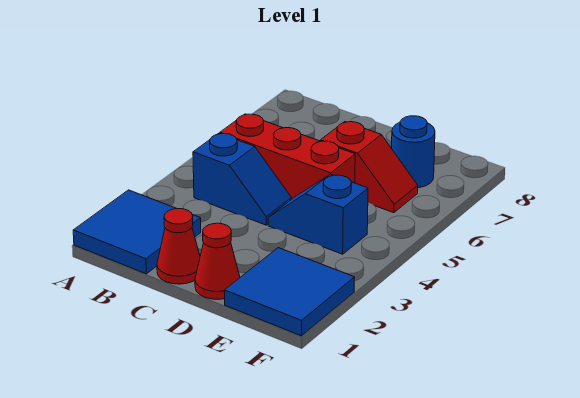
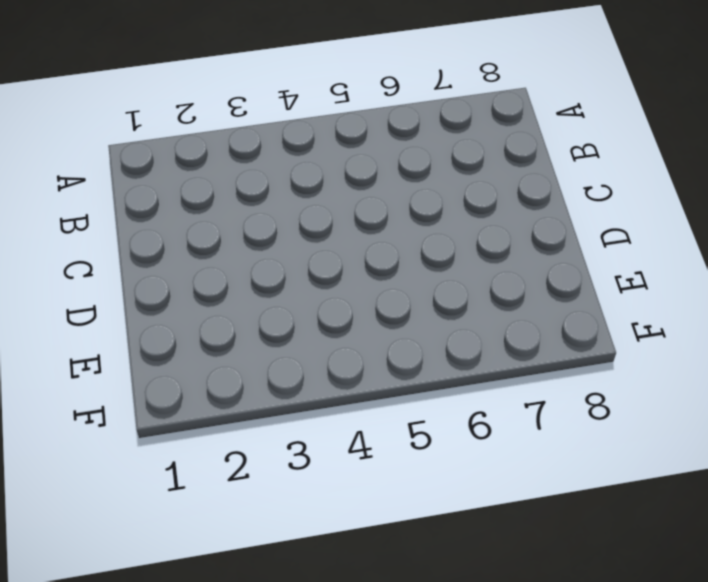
none -> blue 2x2 tile [73,190,201,274]
none -> blue 1x2 slope [193,133,291,225]

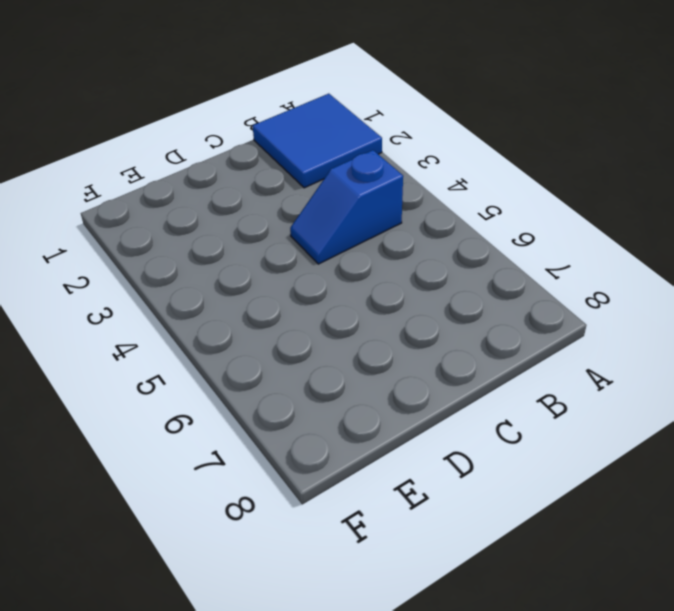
none -> red 1x3 brick [220,114,355,199]
none -> red 1x1 cone [157,209,200,284]

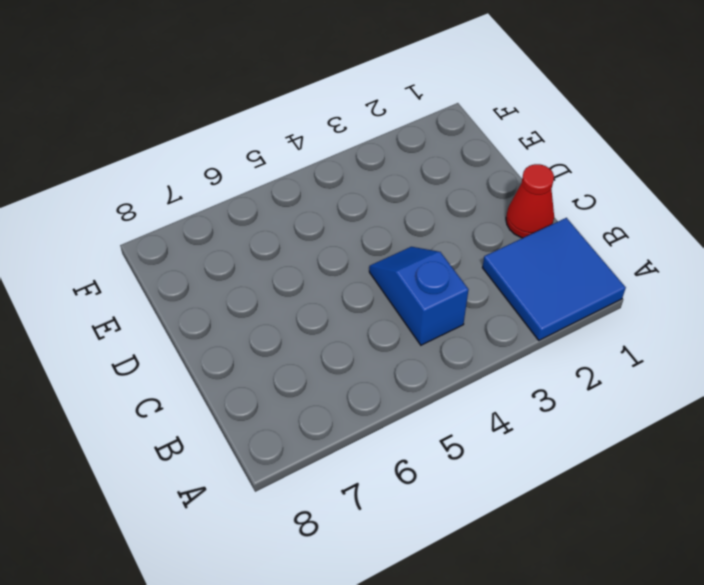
none -> red 1x3 brick [220,114,355,199]
none -> red 1x1 cone [195,223,240,300]

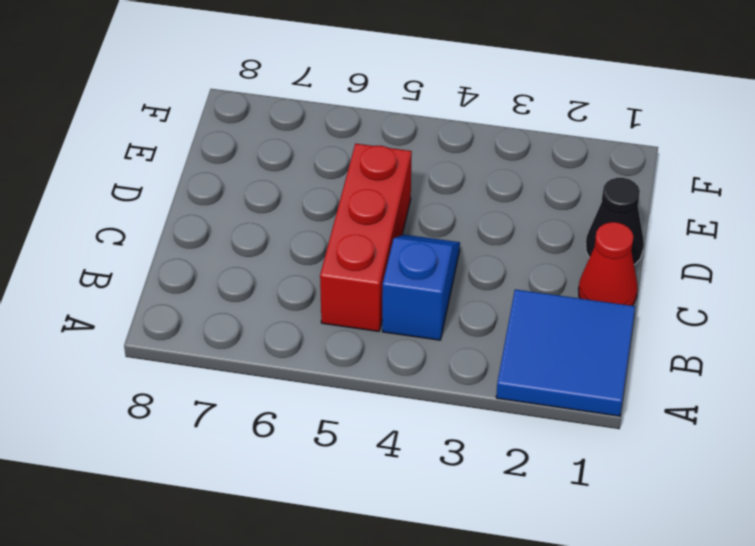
black 1x1 cone [586,178,644,265] -> red 1x1 cone [195,223,240,300]
none -> blue 1x2 slope [268,174,368,254]
none -> red 1x2 slope [320,122,418,213]

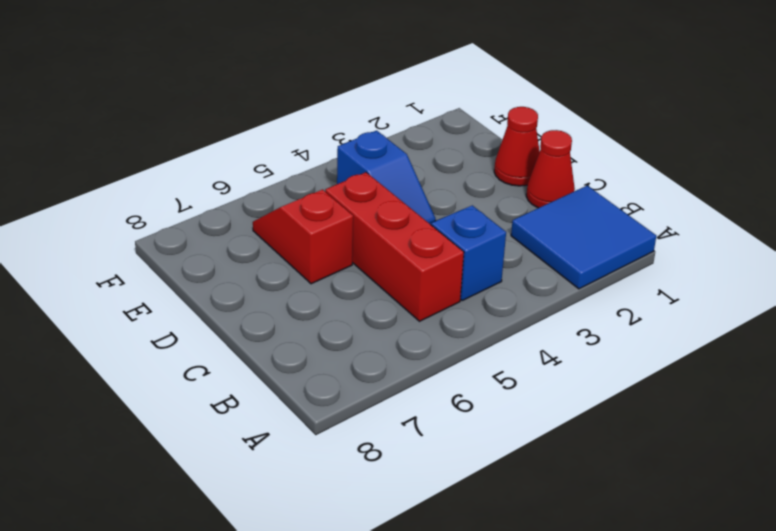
none -> blue 2x2 tile [225,248,355,336]
none -> blue 1x1 round brick [392,116,435,188]

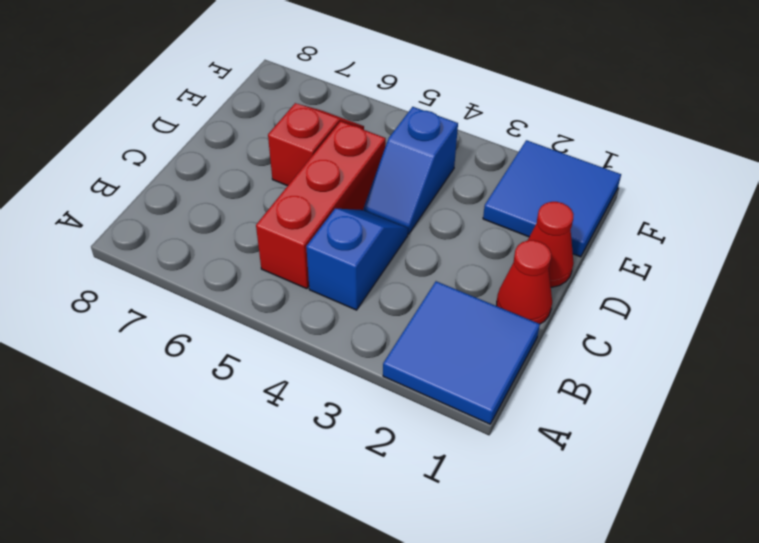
none -> blue 1x1 round brick [392,116,435,188]

